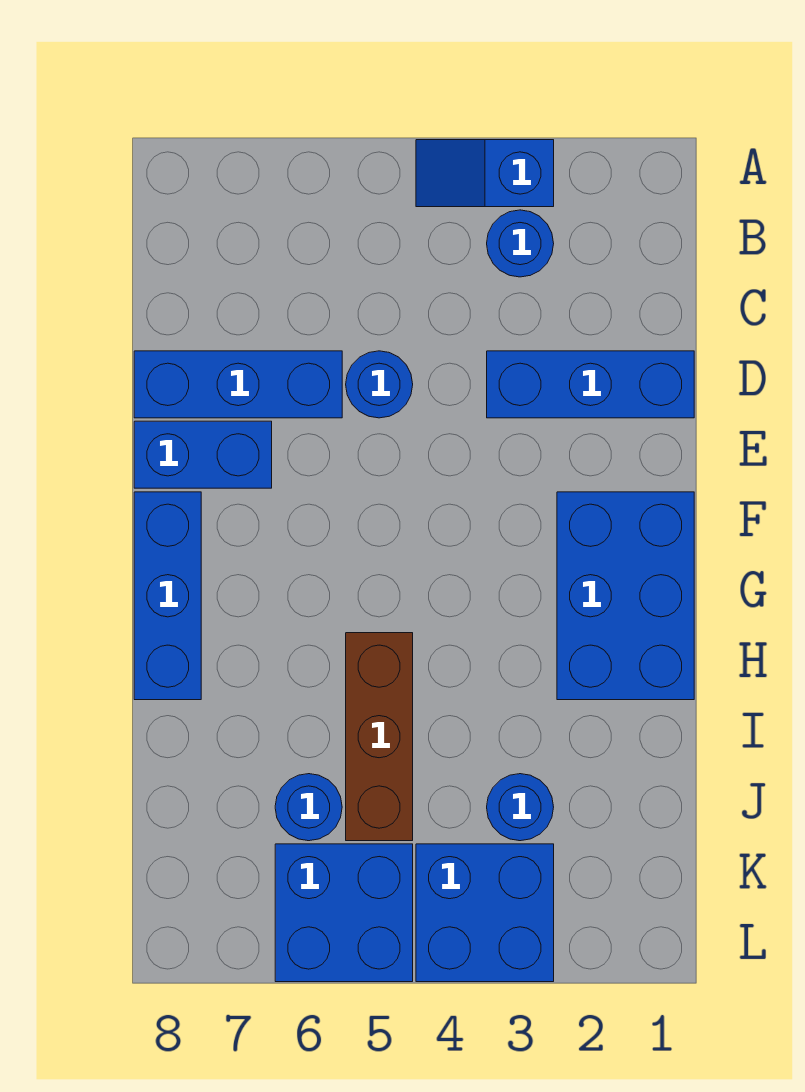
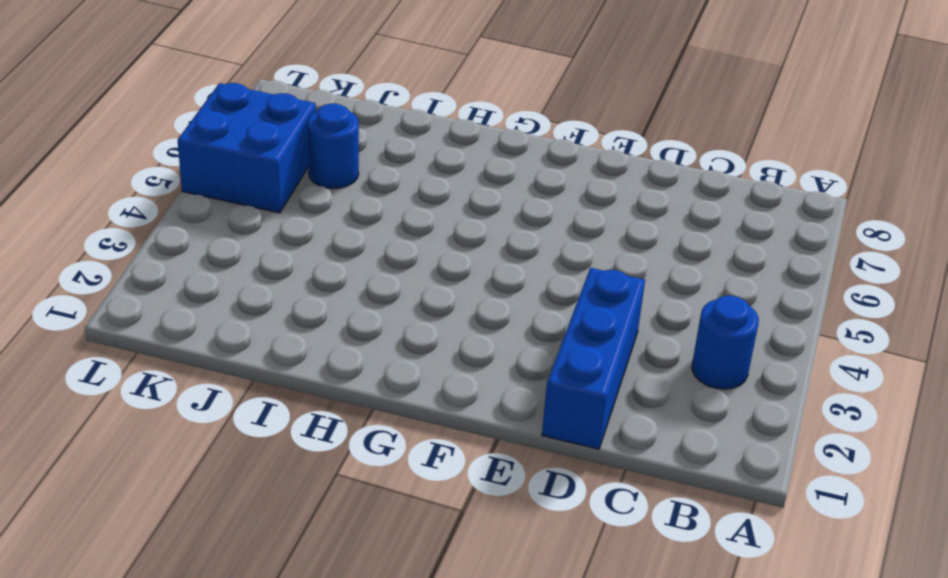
none -> blue 1x2 slope [416,140,554,207]
none -> blue 1x1 round brick [346,351,413,418]
none -> blue 1x3 brick [134,351,342,418]

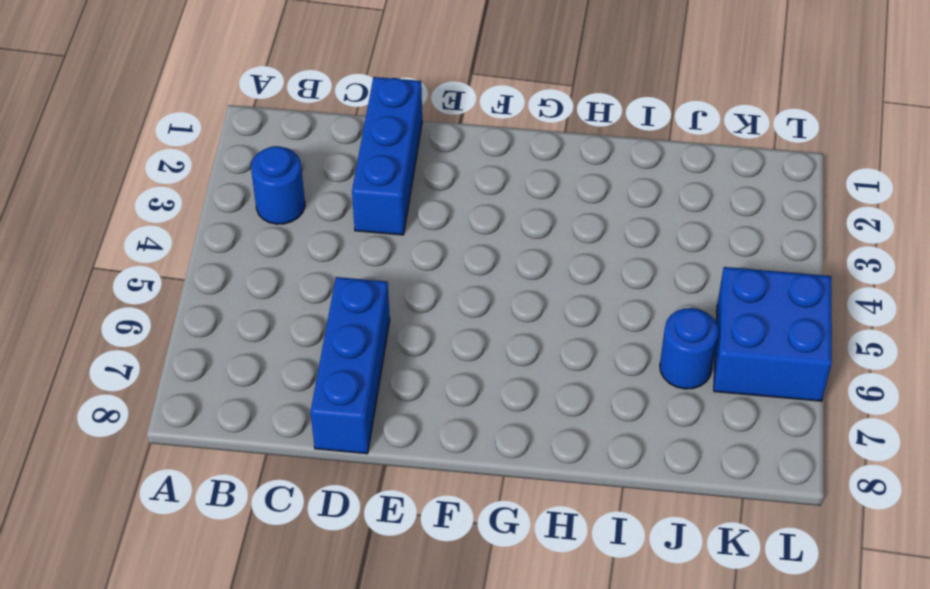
none -> blue 1x2 slope [416,140,554,207]
none -> blue 1x1 round brick [346,351,413,418]
none -> blue 1x2 brick [134,421,272,488]

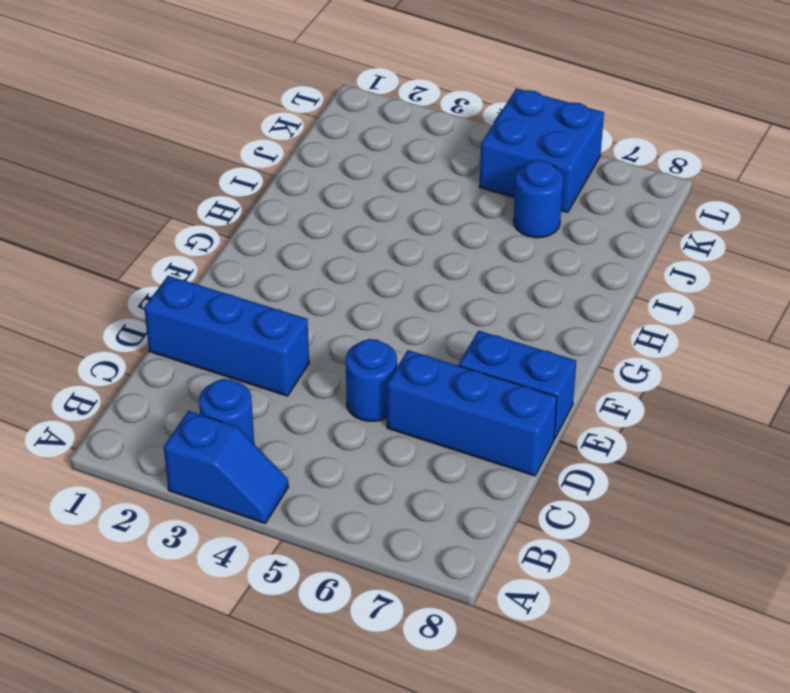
none -> blue 2x3 brick [557,492,694,700]
none -> blue 1x3 brick [134,492,201,700]
none -> brown 1x3 brick [346,633,413,841]

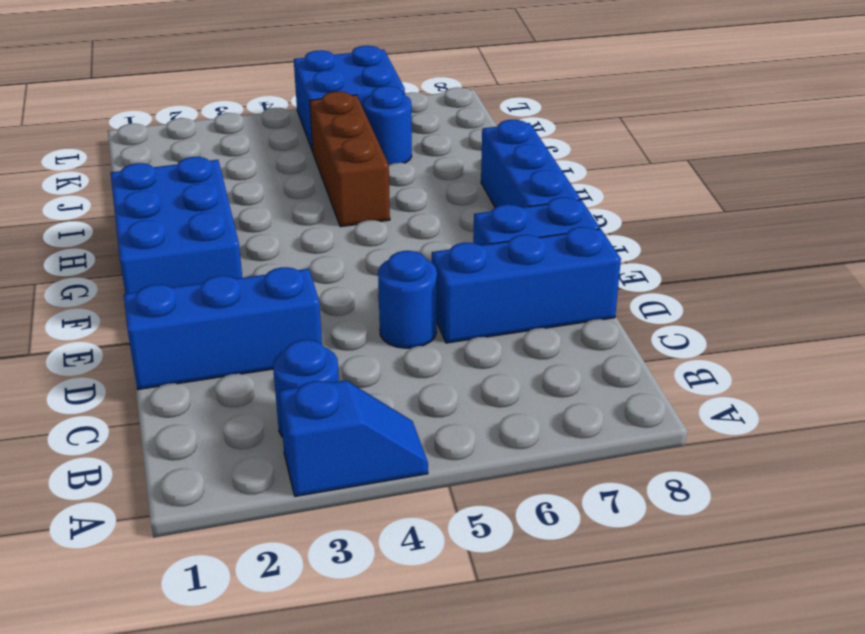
none -> blue 1x1 round brick [487,774,554,841]
none -> blue 2x2 brick [416,844,554,982]

